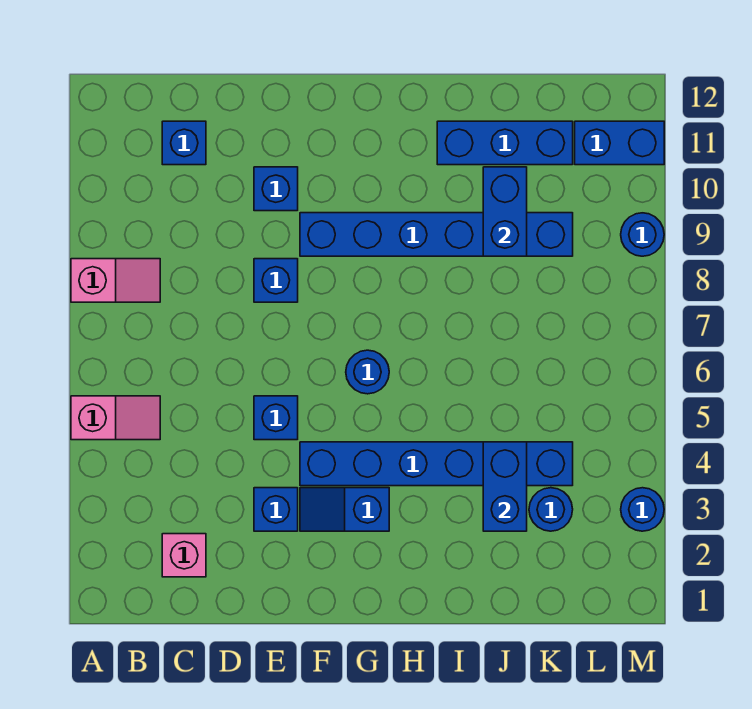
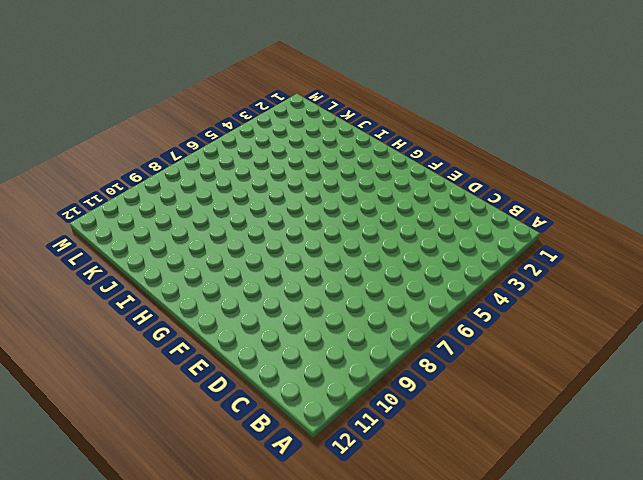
none -> pink 1x2 slope [71,396,160,440]
none -> pink 1x2 slope [71,259,160,302]
none -> pink 1x1 brick [162,534,206,577]

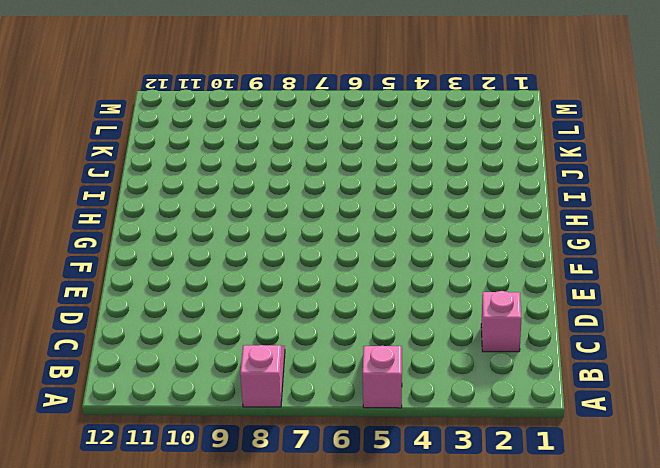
none -> blue 1x1 brick [162,121,206,165]
none -> blue 1x1 brick [254,488,298,531]
none -> blue 1x1 brick [254,396,298,440]

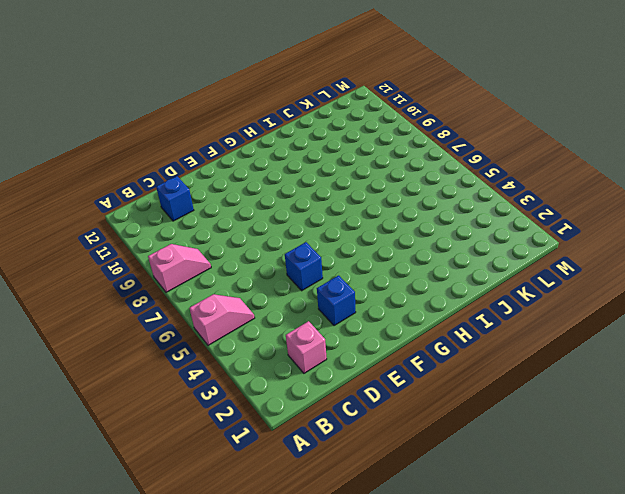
none -> blue 1x1 brick [254,259,298,302]
none -> blue 1x1 brick [254,167,298,211]
none -> blue 1x2 slope [300,488,389,531]

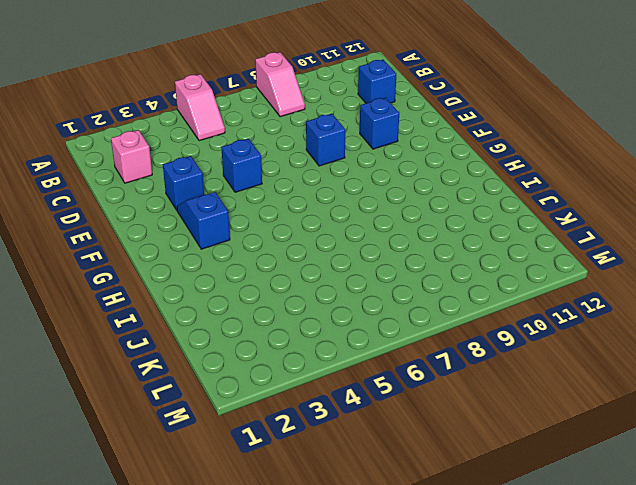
none -> blue 1x6 brick [300,442,573,486]
none -> blue 1x6 brick [300,213,573,256]
none -> blue 1x1 round brick [346,350,389,394]

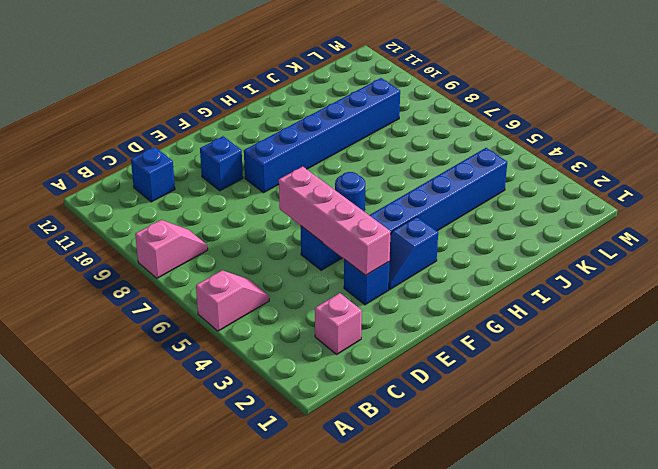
pink 1x4 brick [279,167,391,275] -> none
none -> blue 1x1 brick [254,259,298,302]
none -> blue 1x3 brick [437,121,573,165]
none -> blue 1x1 round brick [529,488,573,531]

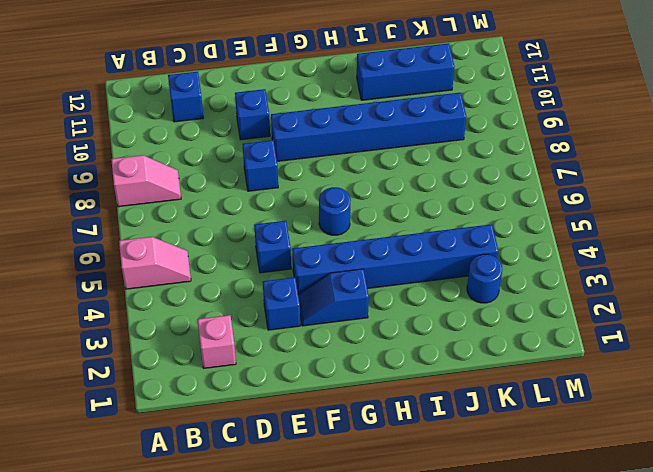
none -> blue 1x2 brick [575,121,664,165]
none -> blue 1x1 round brick [621,488,664,531]
none -> blue 1x1 round brick [621,213,664,256]

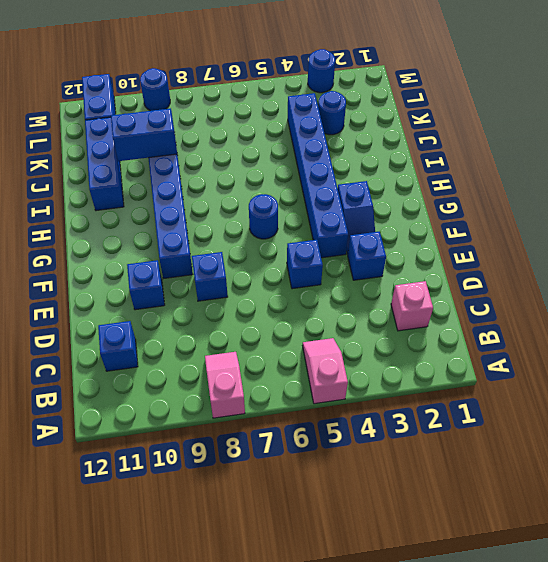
none -> blue 1x2 brick [483,442,527,531]

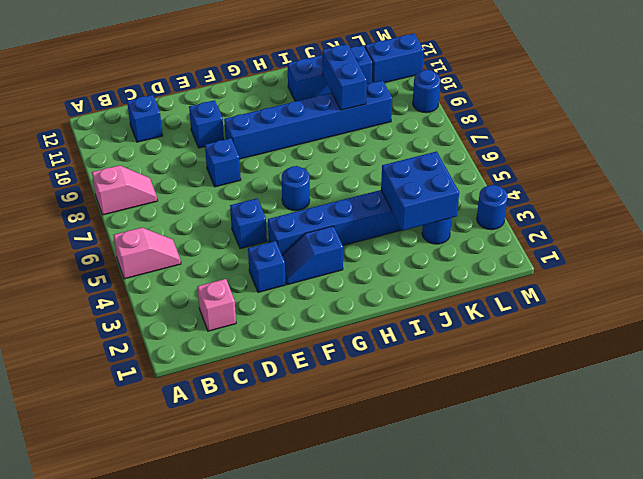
blue 2x2 brick [381,151,459,231] -> blue 1x2 brick [483,442,527,531]

